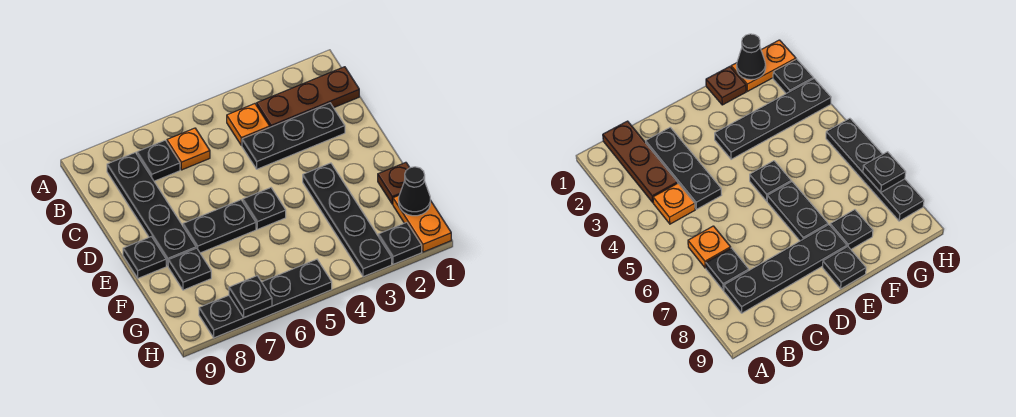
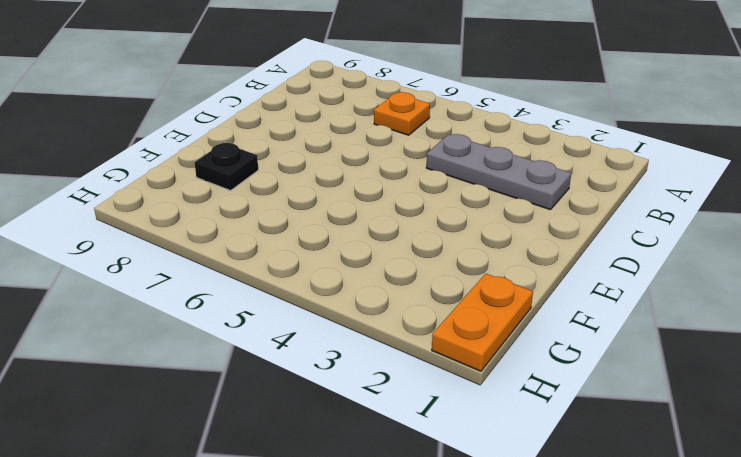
grey 1x3 plate [426,134,571,210] -> black 1x3 plate [242,103,345,169]
none -> brown 1x3 plate [257,67,359,127]
none -> orange 1x1 plate [227,104,270,145]
none -> black 1x1 plate [137,140,180,181]

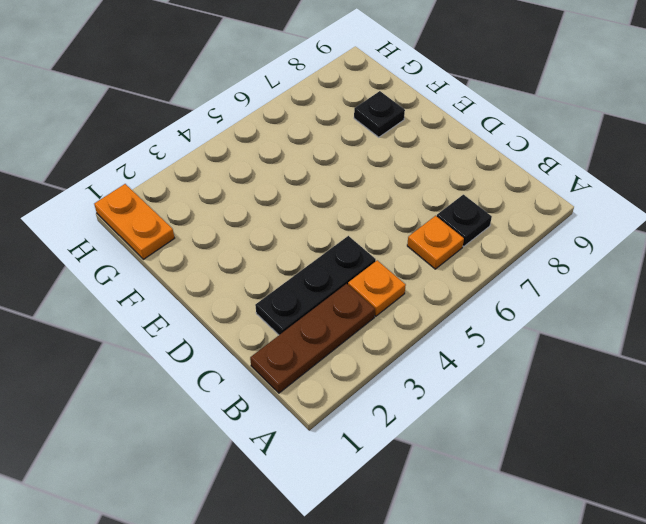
none -> black 1x4 plate [107,153,196,266]
none -> black 1x4 plate [303,163,392,277]
none -> black 1x1 plate [243,188,286,229]

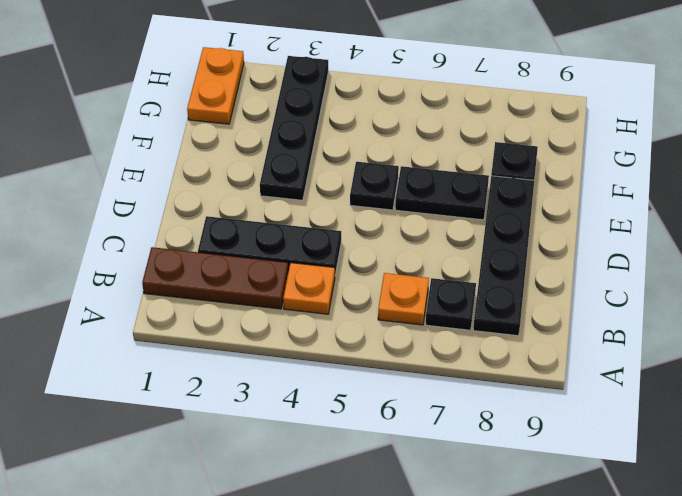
none -> black 1x1 plate [123,237,166,278]
none -> brown 1x1 plate [378,162,410,204]
none -> black 1x1 plate [378,222,422,264]

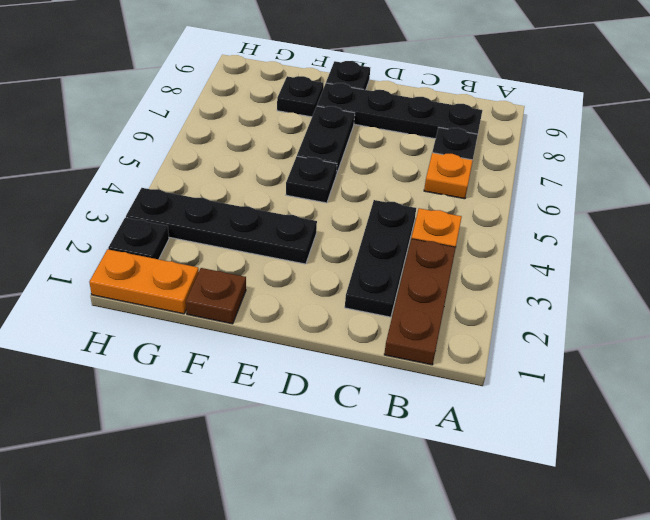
none -> black 1x4 plate [199,259,332,338]
none -> black 1x1 cone [399,167,430,216]
none -> black 1x1 plate [229,276,272,317]

